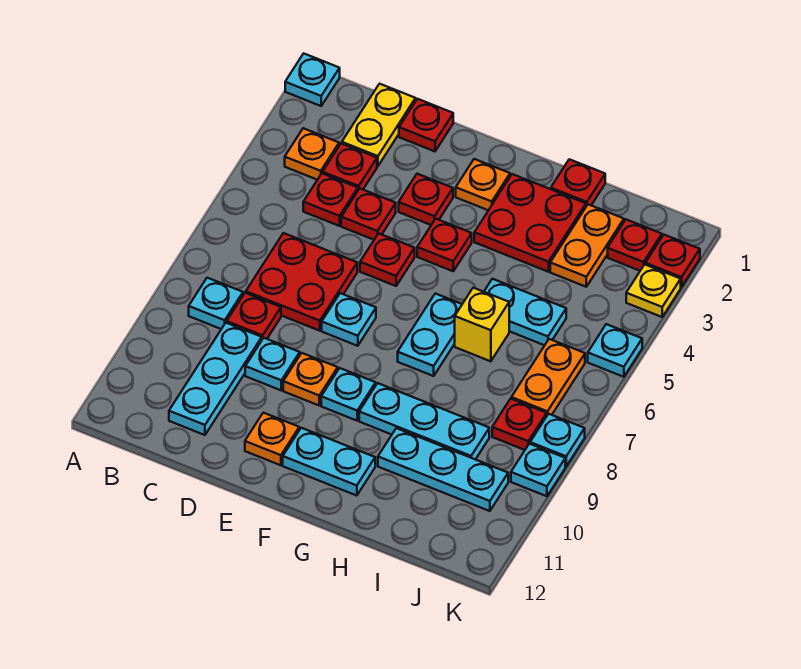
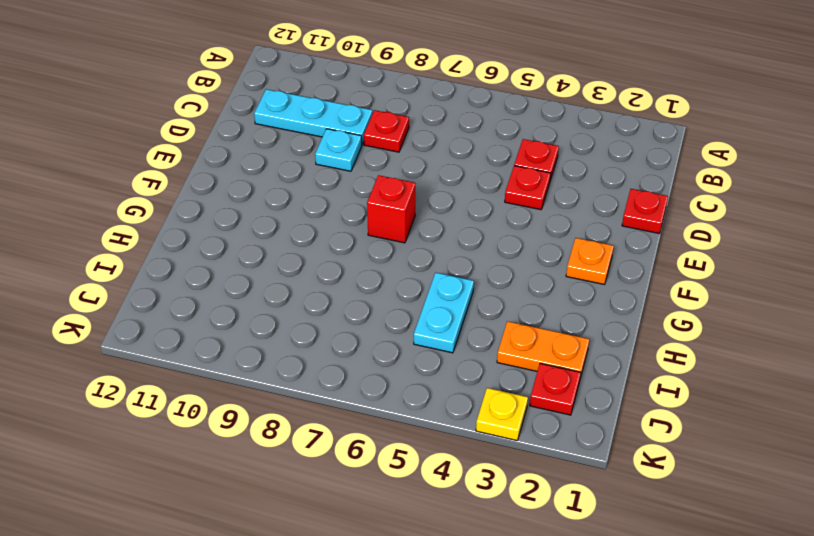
red 1x1 brick [367,175,415,243] -> none
none -> cyan 1x1 plate [285,53,340,106]
none -> orange 1x1 plate [285,128,339,180]
none -> cyan 1x1 plate [189,278,243,329]
none -> yellow 1x2 plate [342,84,416,166]

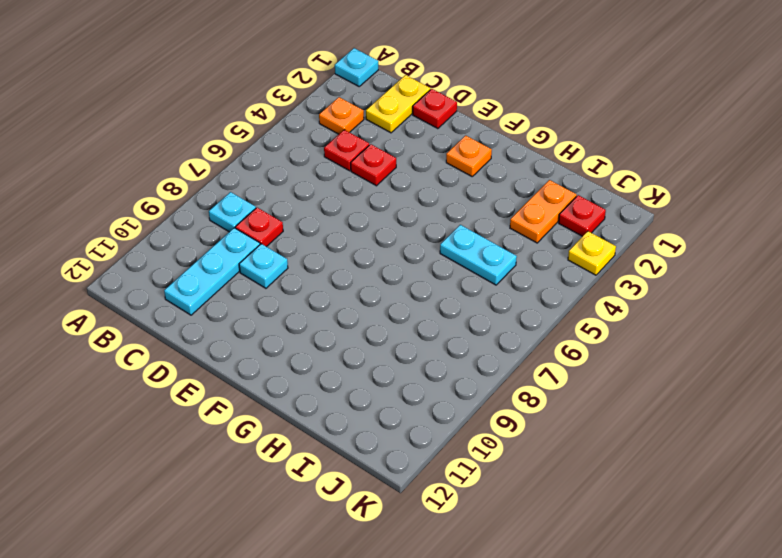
none -> red 1x1 plate [323,144,377,190]
none -> red 2x2 plate [246,233,357,331]
none -> red 1x1 plate [399,174,453,225]
none -> red 1x1 plate [360,233,415,286]

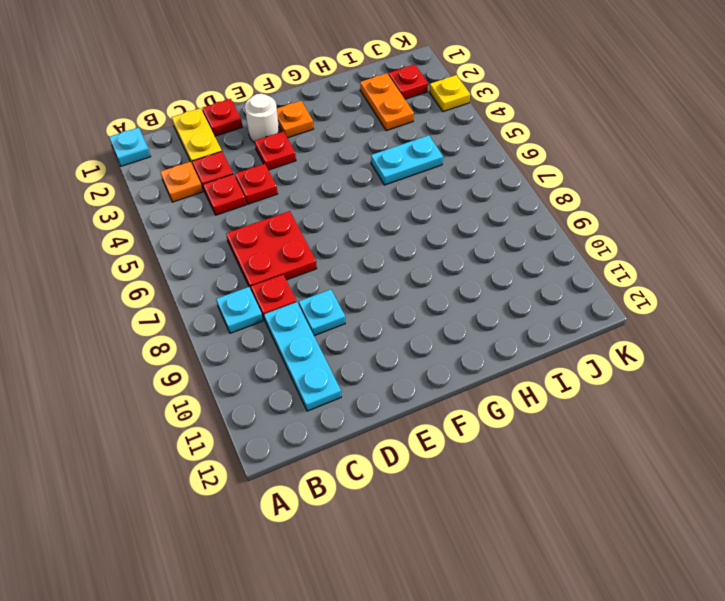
white 1x1 round brick [245,94,279,142] -> none
none -> red 1x1 plate [360,233,415,286]
none -> cyan 1x1 plate [322,293,376,346]
none -> orange 1x1 plate [283,353,338,405]
none -> orange 1x1 plate [245,413,299,465]

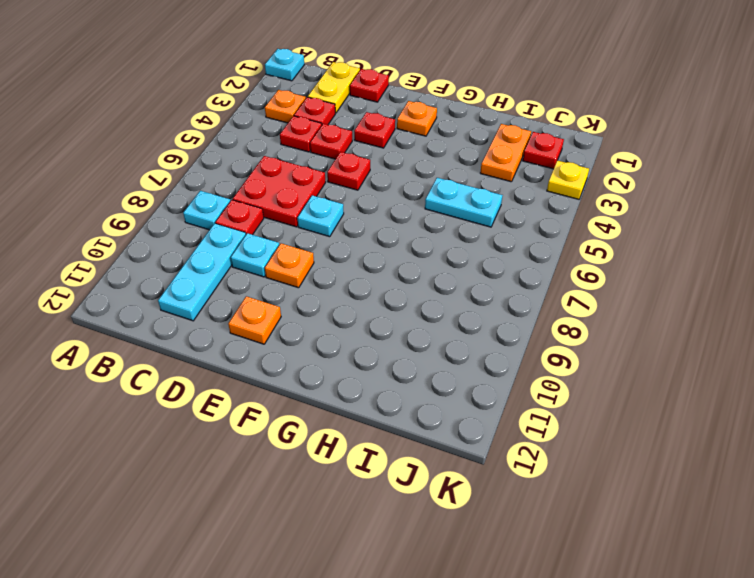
none -> red 1x1 plate [417,219,472,271]
none -> cyan 1x1 plate [321,368,376,421]
none -> cyan 1x2 plate [283,428,375,496]
none -> red 2x2 plate [474,174,586,272]

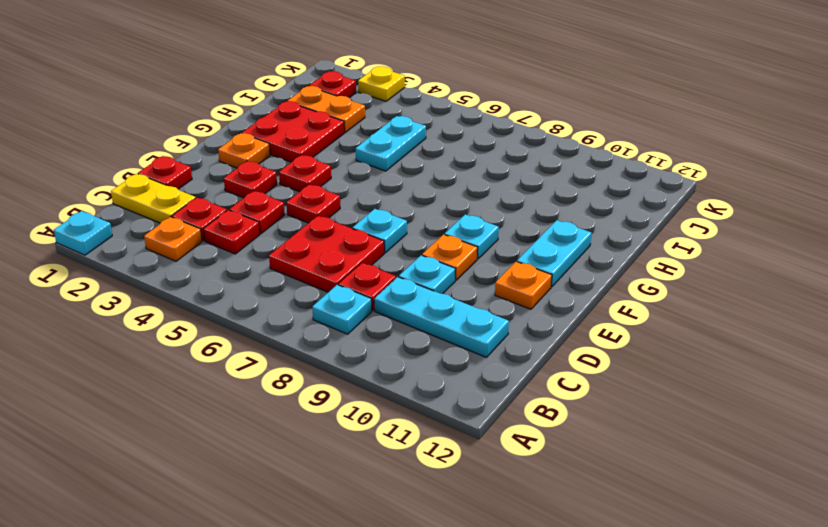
none -> cyan 1x2 plate [398,294,462,376]
none -> cyan 1x3 plate [359,383,489,459]
none -> red 1x1 plate [551,159,605,206]
none -> yellow 1x1 brick [455,288,509,361]

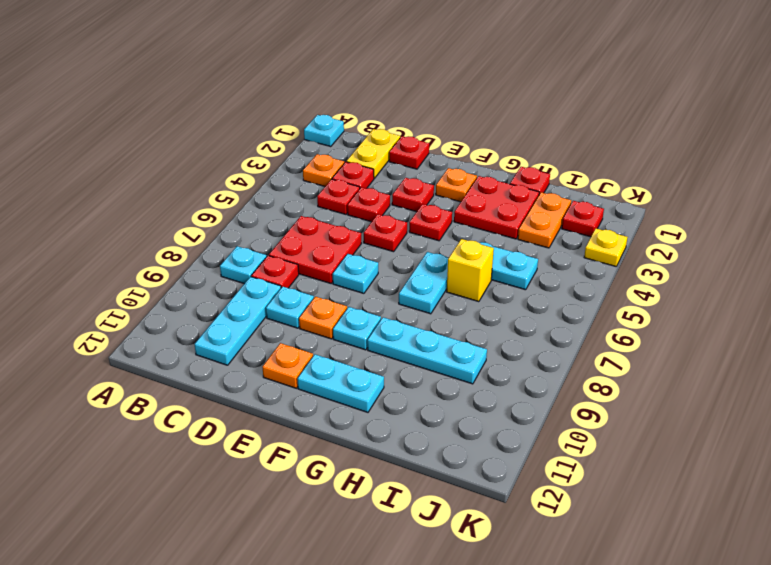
none -> cyan 1x3 plate [378,428,508,511]
none -> orange 1x2 plate [511,339,585,415]
none -> red 1x1 plate [492,399,547,450]
none -> red 1x1 plate [645,235,700,287]

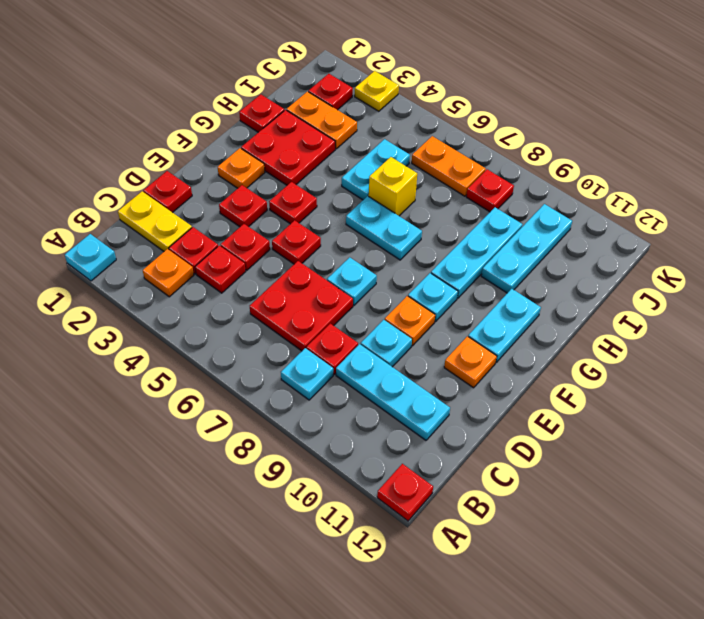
red 1x1 plate [377,464,433,521] -> red 1x1 plate moved to [645,235,700,287]
none -> cyan 1x1 plate [588,324,642,377]
none -> cyan 1x1 plate [530,414,585,466]
none -> cyan 1x1 plate [511,444,565,496]

